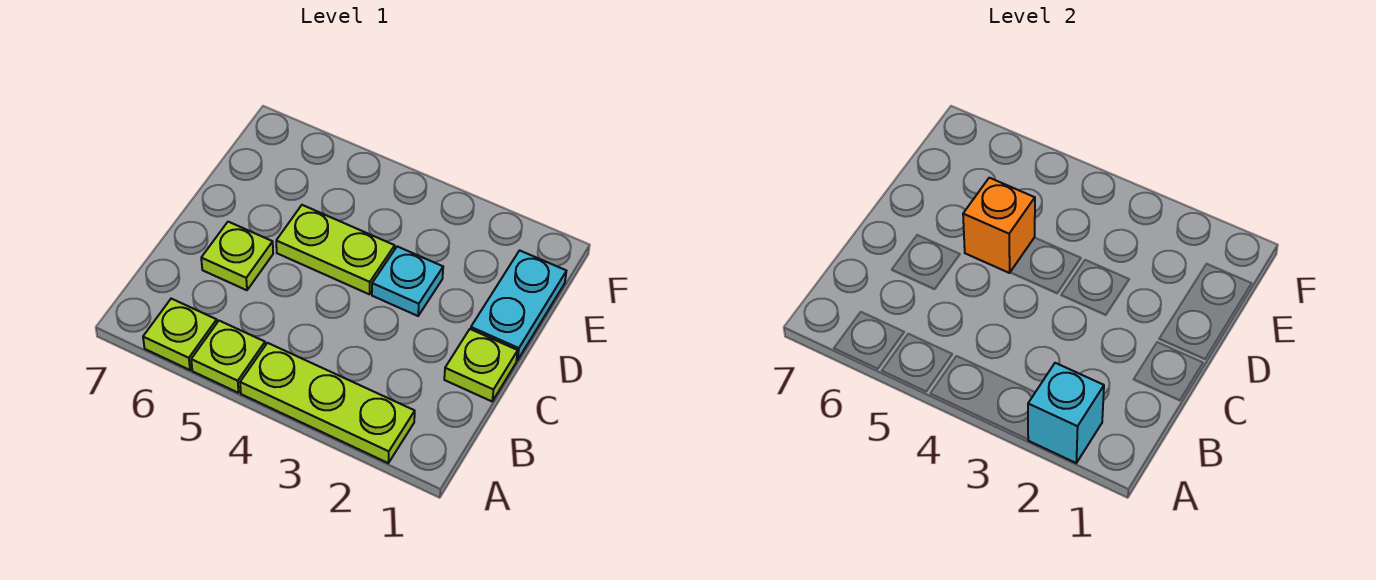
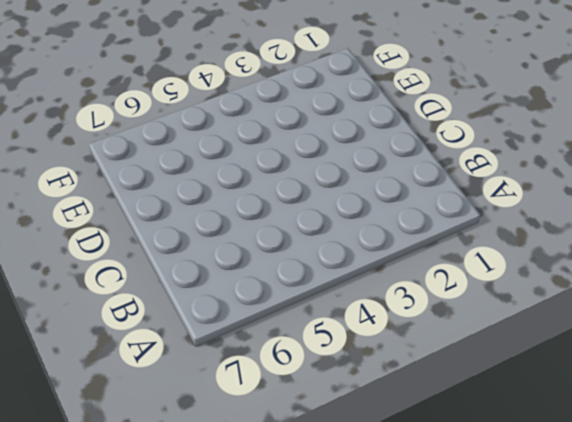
none -> lime 1x3 plate [240,343,415,463]
none -> lime 1x1 plate [191,321,265,393]

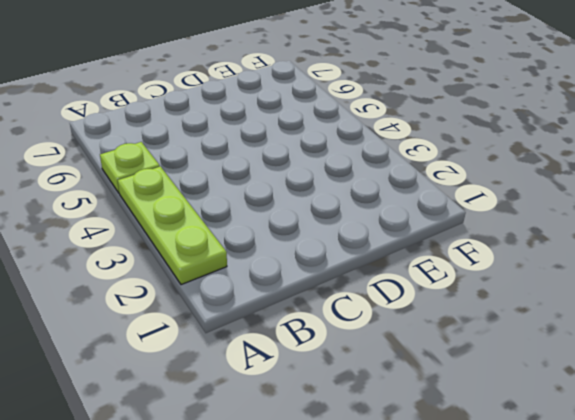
none -> lime 1x1 plate [143,299,217,370]
none -> lime 1x1 plate [444,329,518,401]

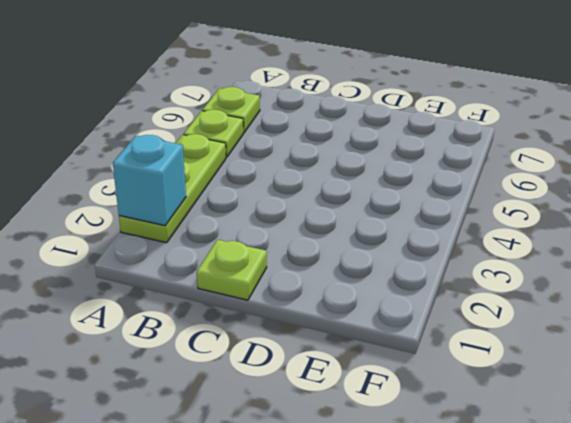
none -> lime 1x1 plate [201,222,273,290]
none -> cyan 1x2 plate [471,250,566,360]

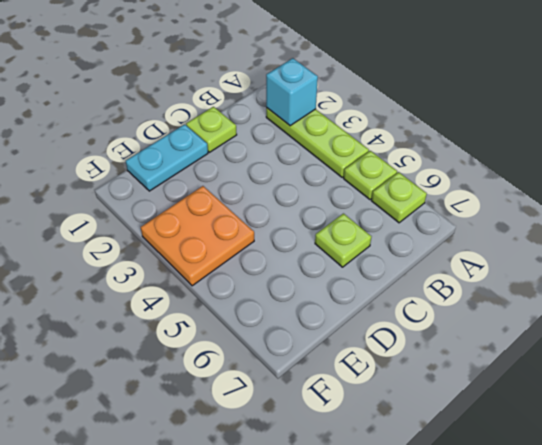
orange 2x2 plate [141,186,254,286] -> none
none -> cyan 1x1 plate [372,246,443,316]
none -> lime 1x2 plate [276,205,395,294]

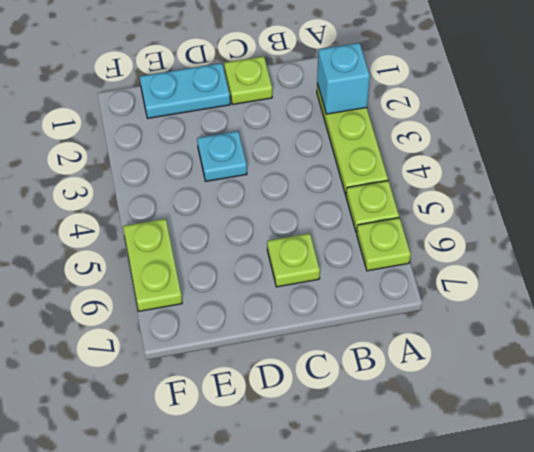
lime 1x2 plate [123,219,182,311] -> lime 1x2 plate moved to [276,205,395,294]
none -> orange 1x1 brick [963,178,1035,273]

